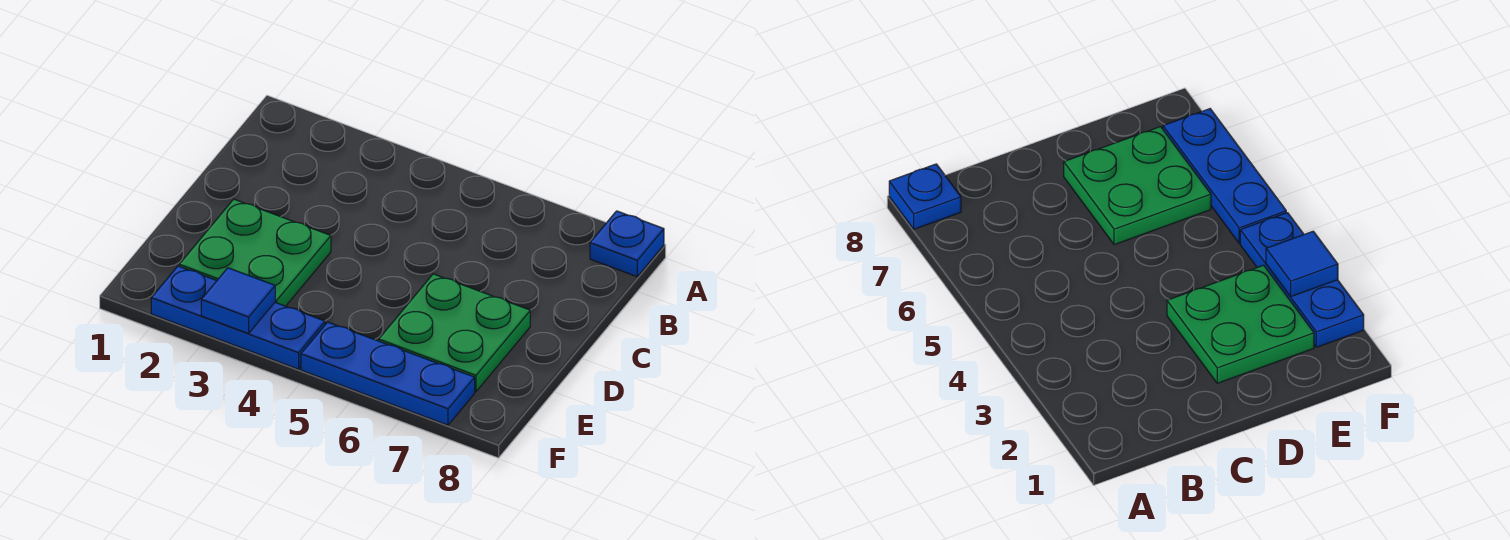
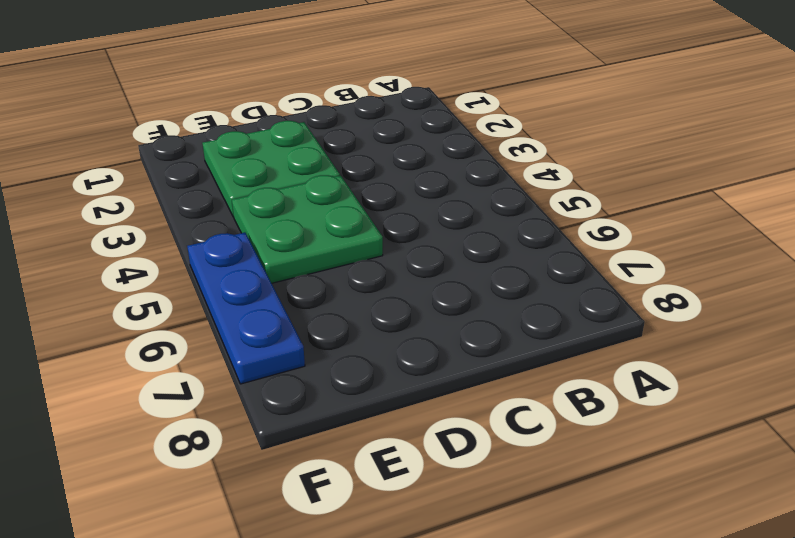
green 2x2 plate [232,175,383,283] -> green 2x2 plate moved to [379,274,530,392]
none -> blue 1x1 plate [590,211,664,277]
none -> blue 1x3 plate [151,266,325,369]

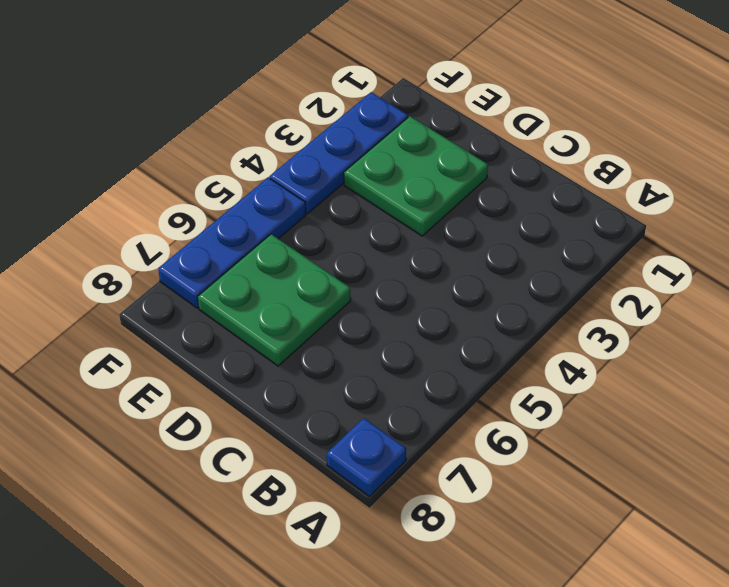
none -> blue 1x1 tile [201,268,275,334]

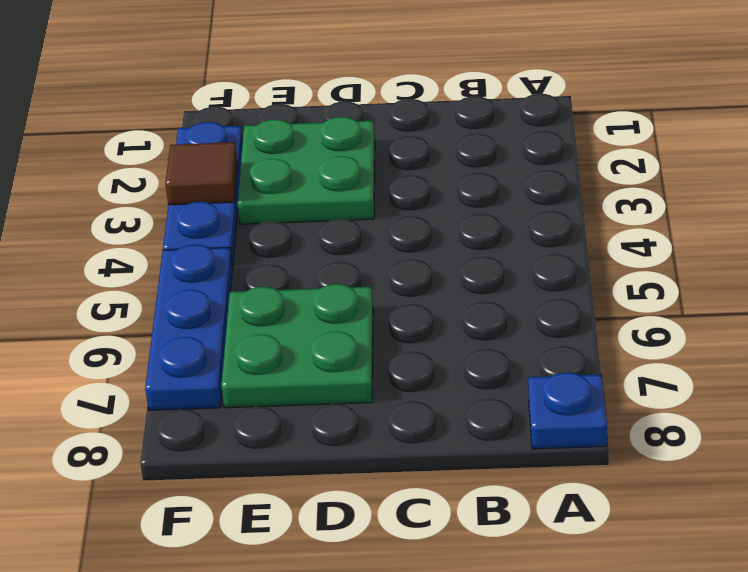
brown 1x1 tile [165,142,237,205] -> blue 1x1 tile [201,268,275,334]

